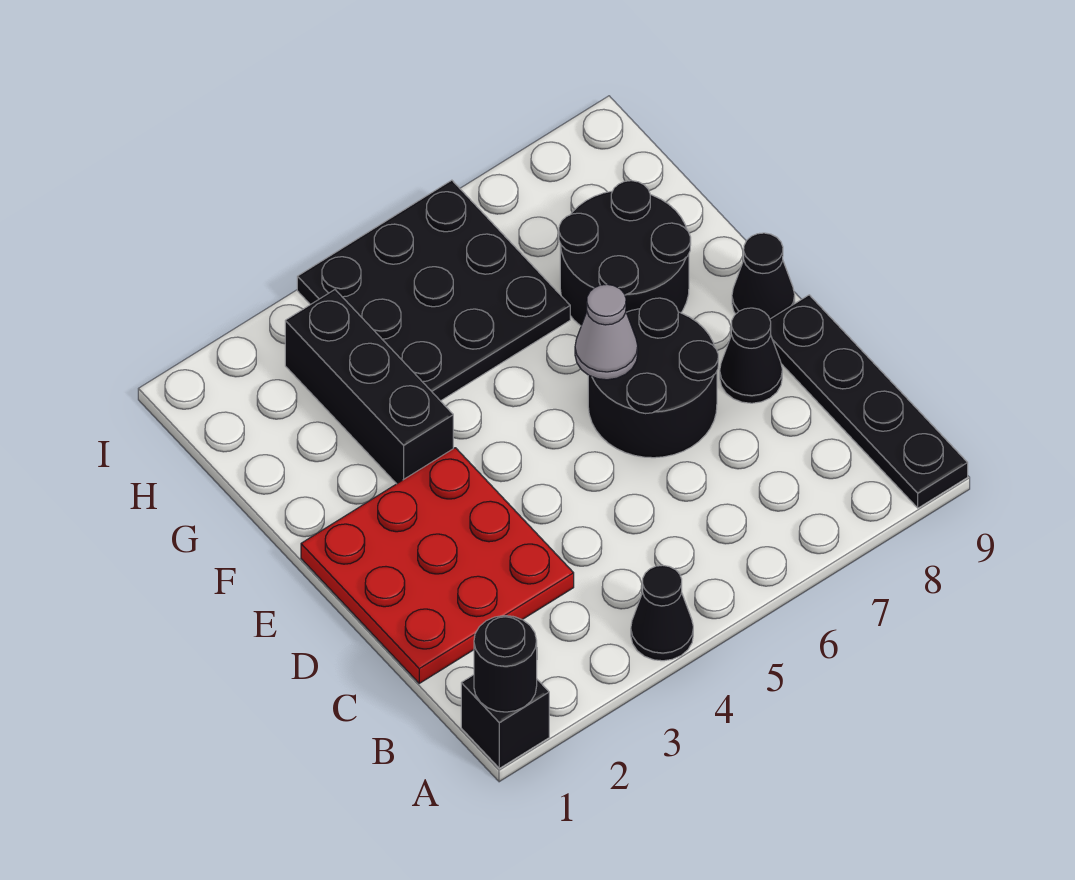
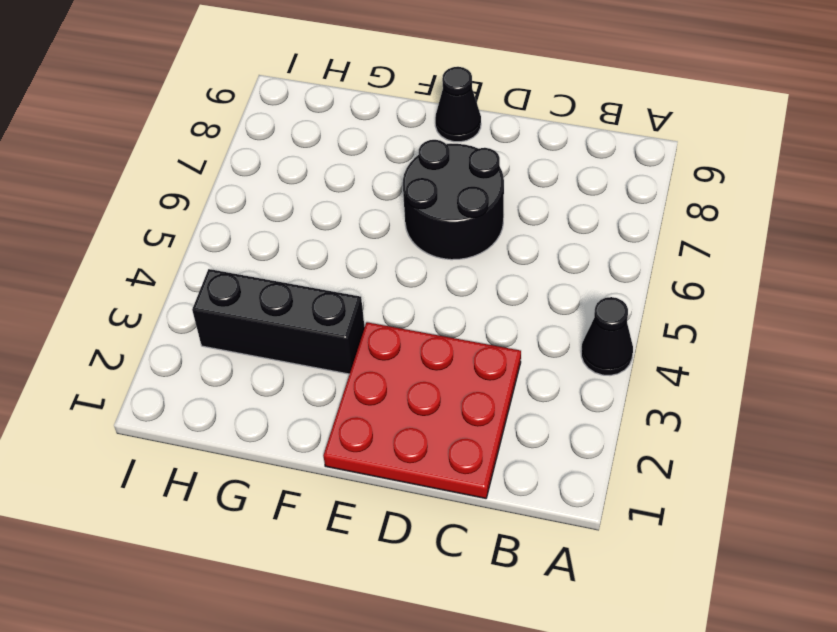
none -> black 1x1 brick [461,675,549,768]
none -> black 1x4 plate [770,295,968,508]
none -> black 1x1 cone [720,308,782,403]

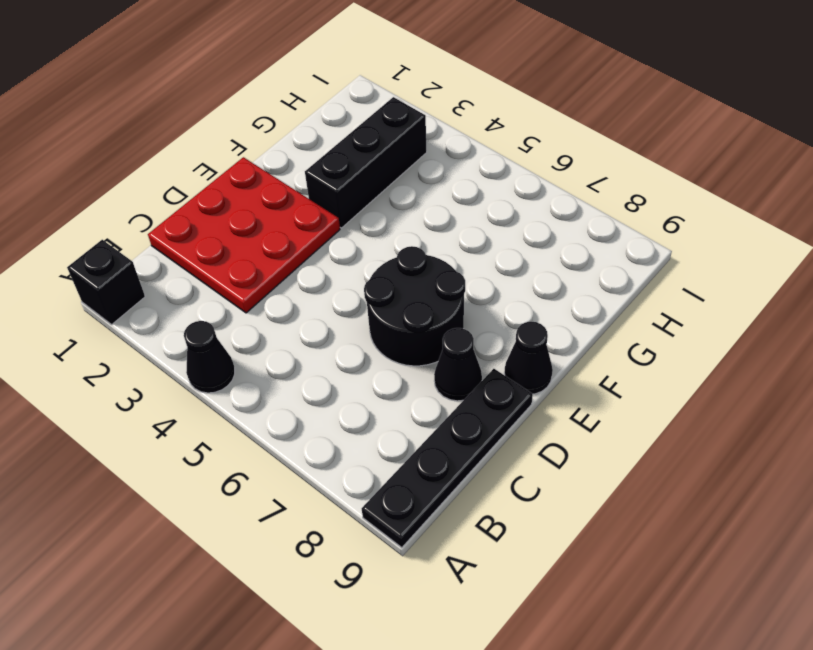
none -> black 2x2 round brick [559,181,691,326]
none -> black 3x3 plate [297,180,570,401]
none -> black 1x1 round brick [474,616,537,712]

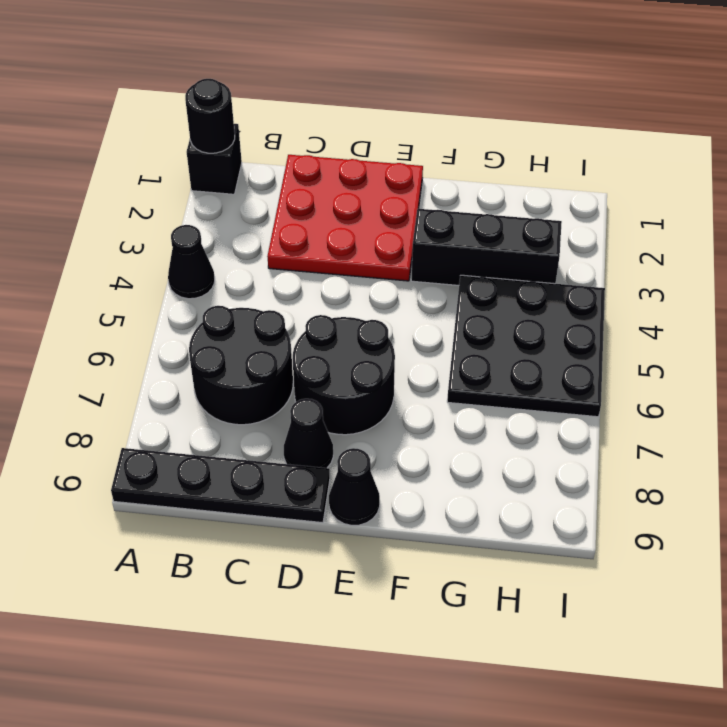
black 2x2 round brick [189,306,293,425] -> black 2x2 round brick moved to [559,181,691,326]
none -> grey 1x1 cone [575,284,638,380]

